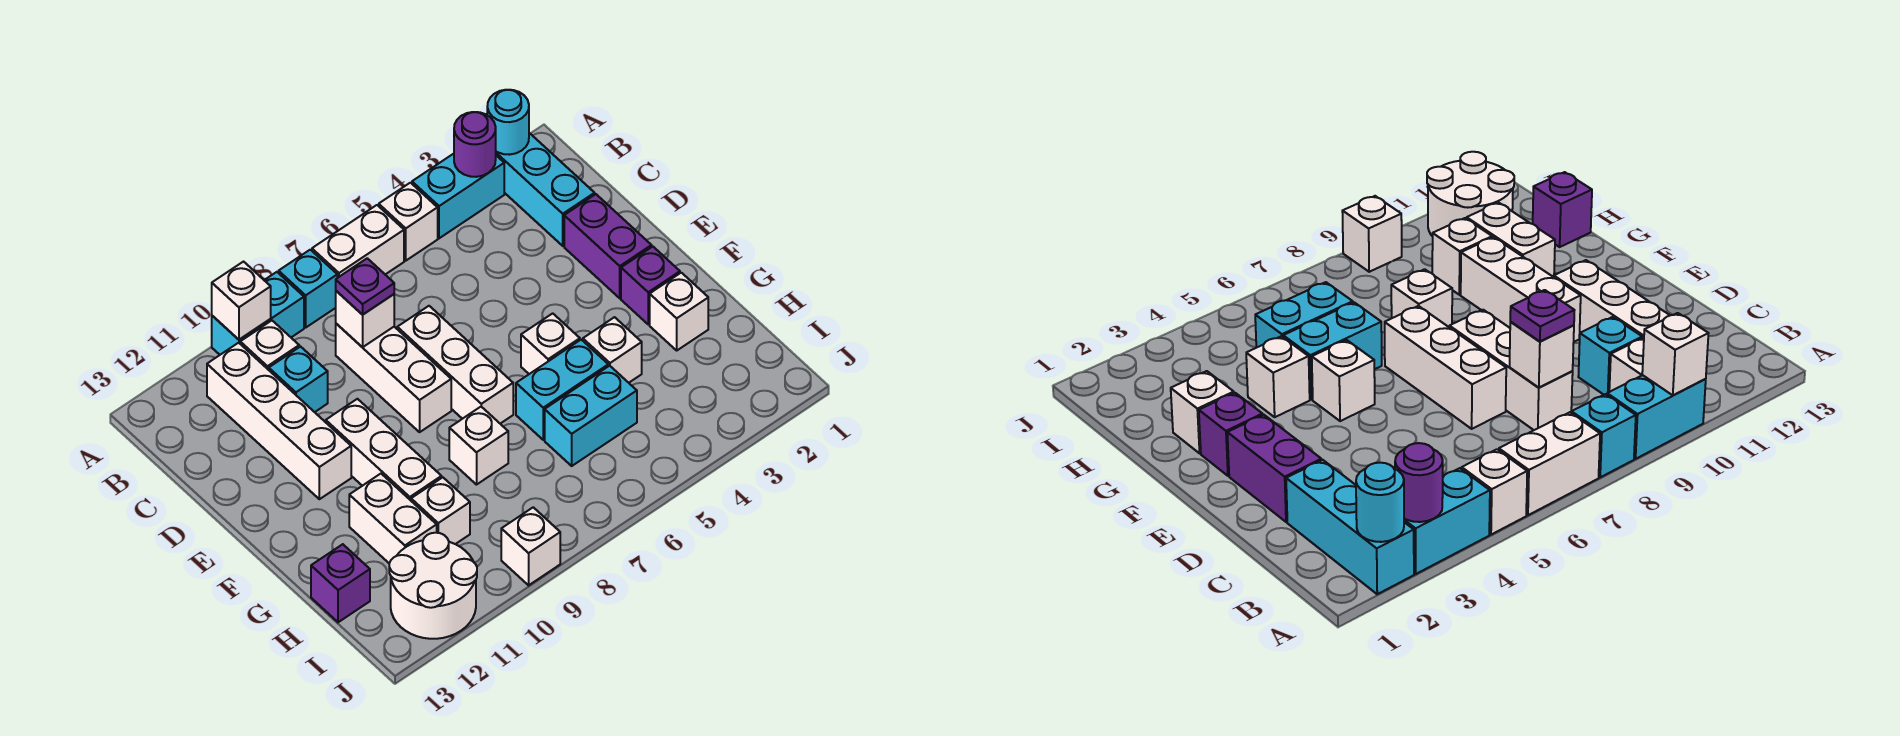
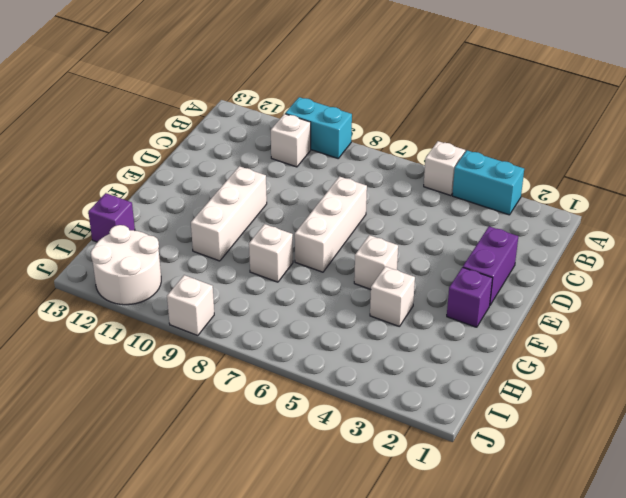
none -> cyan 1x3 brick [496,133,595,246]
none -> white 1x2 brick [312,205,404,278]
none -> cyan 1x1 brick [279,250,337,327]
none -> white 1x4 brick [207,343,351,499]

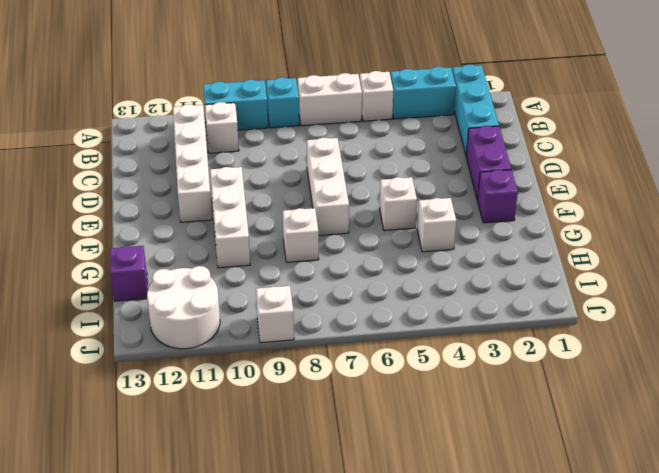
none -> white 1x3 brick [336,324,451,432]
none -> cyan 1x1 brick [269,347,328,412]
none -> white 1x1 brick [650,273,708,350]
none -> cyan 1x2 brick [516,340,608,440]

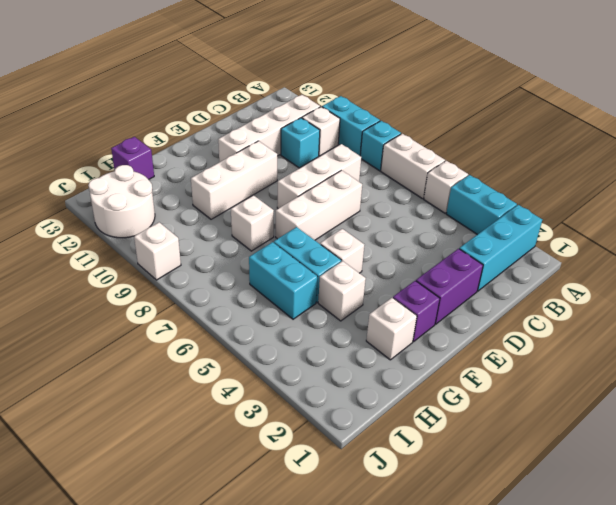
none -> white 1x2 brick [349,474,437,563]
none -> white 1x1 brick [411,477,470,544]
none -> cyan 1x1 round brick [487,90,529,155]
none -> purple 1x1 round brick [454,112,496,177]

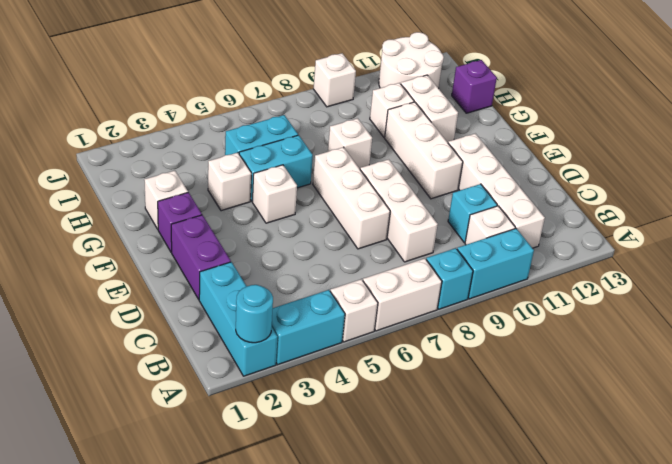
none -> purple 1x1 round brick [454,112,496,177]
none -> white 1x1 brick [212,262,271,340]
none -> white 1x1 brick [336,291,394,347]
none -> purple 1x1 plate [336,258,394,315]

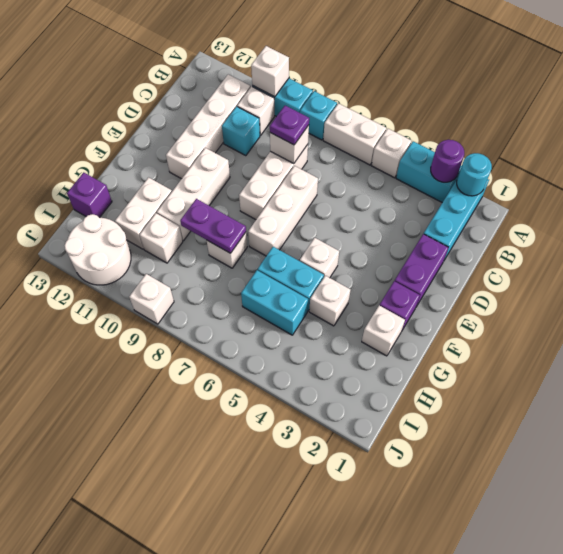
purple 1x2 plate [180,199,246,253] -> none

